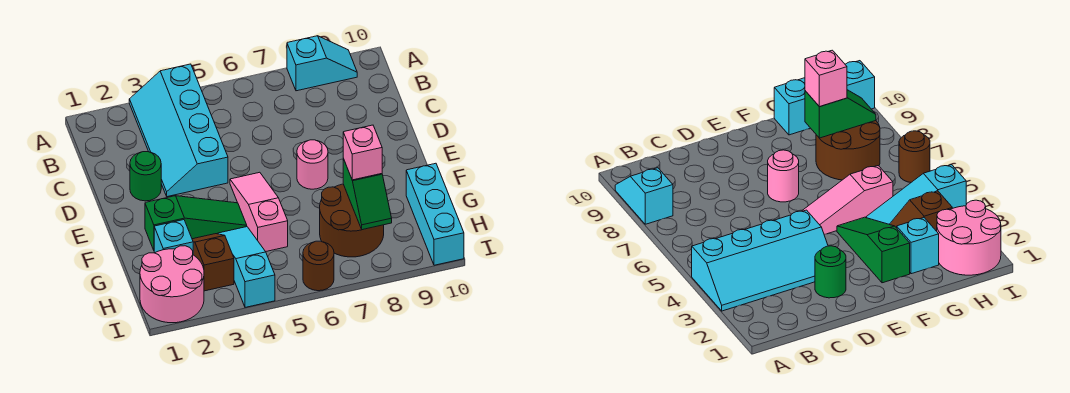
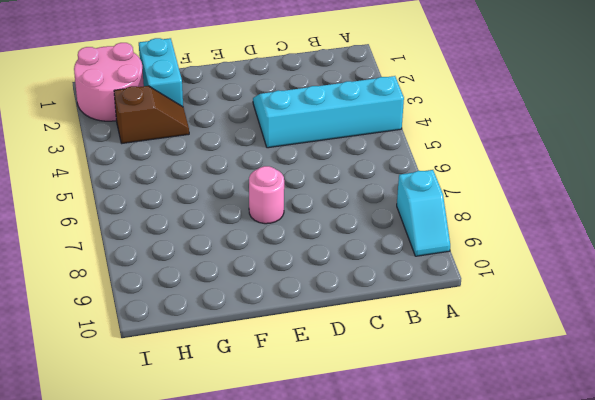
cyan 1x2 brick [139,38,183,107] -> cyan 1x1 brick [154,220,193,253]
none -> green 1x1 round brick [130,152,161,201]
none -> pink 1x3 slope [230,172,288,252]
none -> green 1x3 slope [145,196,247,250]

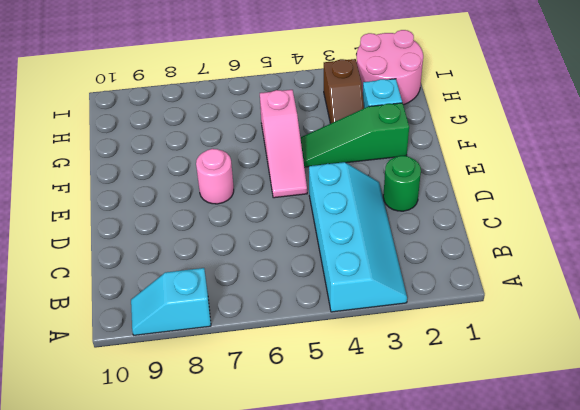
none -> cyan 1x3 slope [217,227,275,307]
none -> brown 2x2 round brick [320,184,384,257]
none -> cyan 1x3 brick [406,163,464,265]

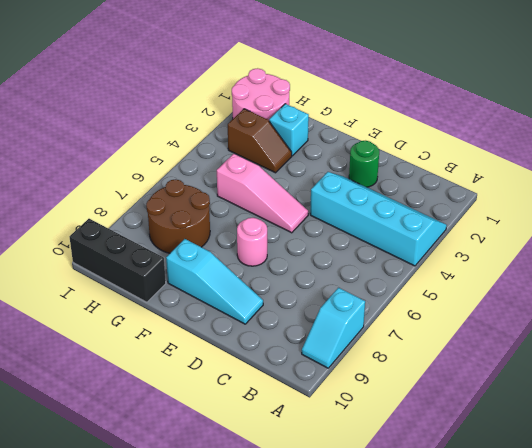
cyan 1x3 slope [166,239,263,324] -> cyan 1x3 slope moved to [217,227,275,307]
black 1x3 brick [70,219,166,302] -> cyan 1x3 brick [406,163,464,265]
none -> green 1x3 slope [145,196,247,250]
none -> brown 1x1 round brick [303,241,334,291]
none -> green 1x2 slope [343,159,392,230]

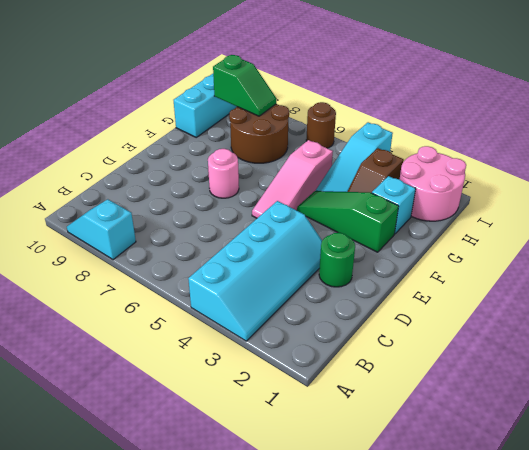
green 1x2 slope [213,55,276,116] -> green 1x2 slope turned to [343,159,392,230]
none -> pink 1x1 brick [343,125,382,180]

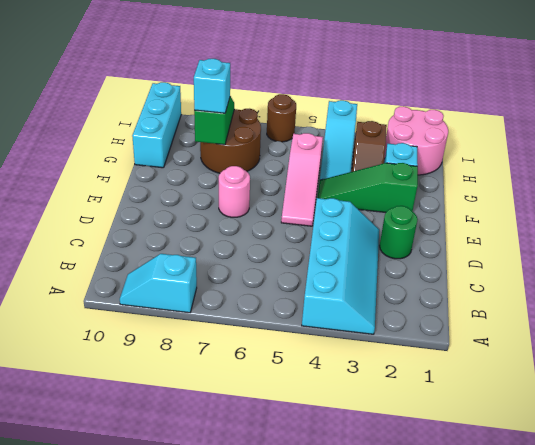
cyan 1x1 brick [194,59,230,113] -> pink 1x1 brick [343,125,382,180]

